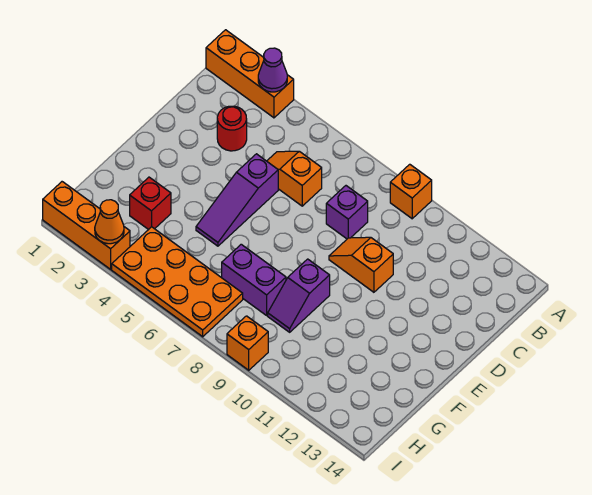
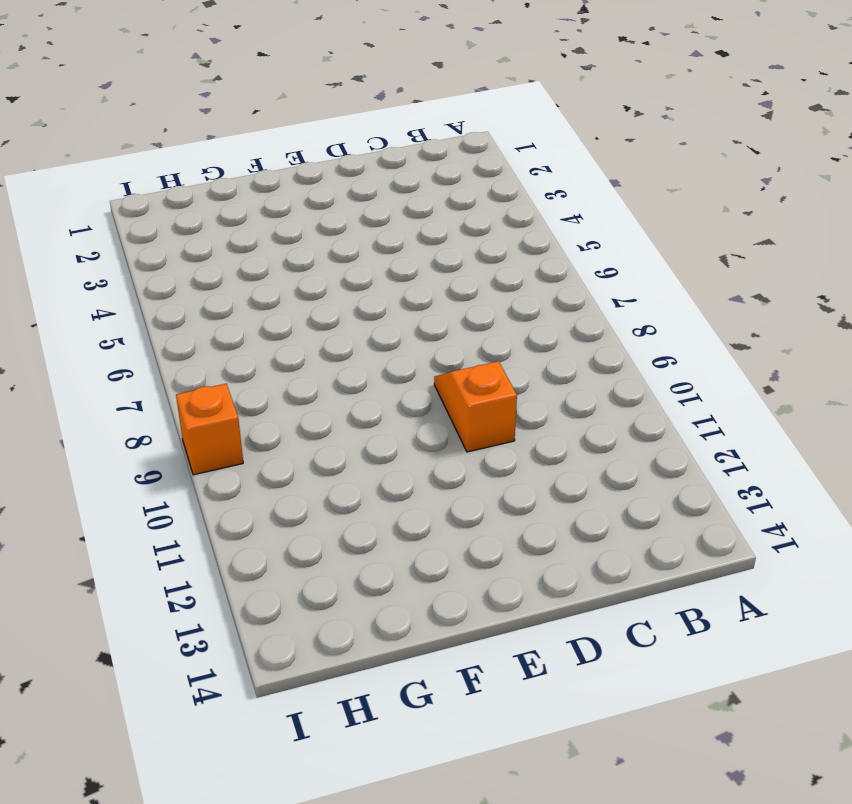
none -> orange 1x3 brick [206,30,294,118]
none -> orange 1x1 brick [390,164,432,219]
none -> red 1x1 round brick [217,106,247,151]

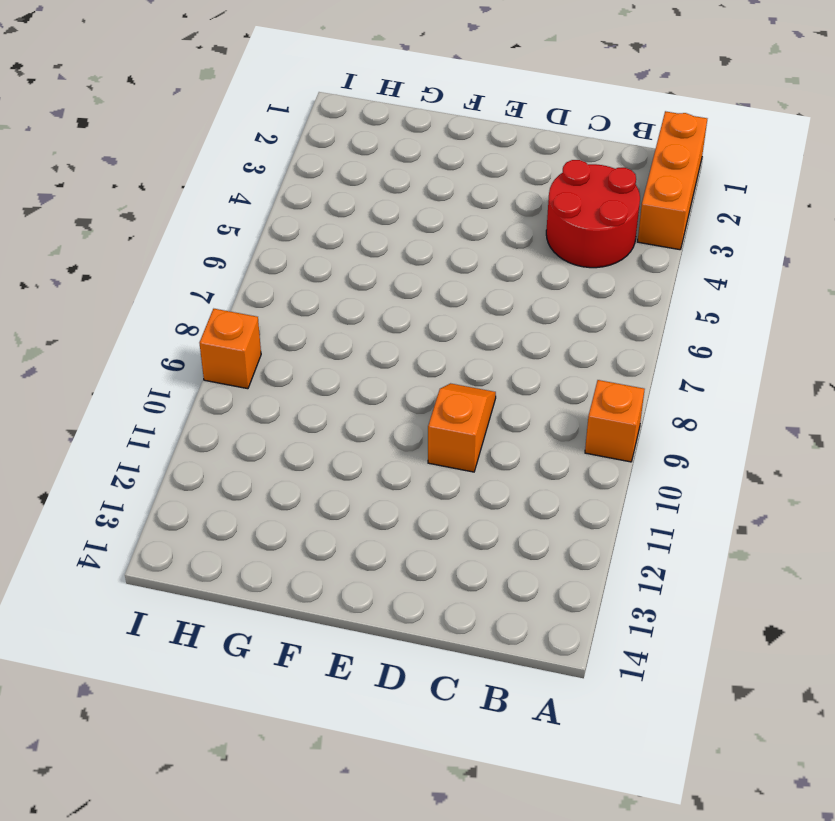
red 2x2 round brick [546,160,640,268] -> red 1x1 round brick [217,106,247,151]
none -> orange 1x2 slope [267,151,322,206]
none -> purple 1x1 brick [326,186,368,239]
none -> purple 1x3 slope [196,154,278,246]

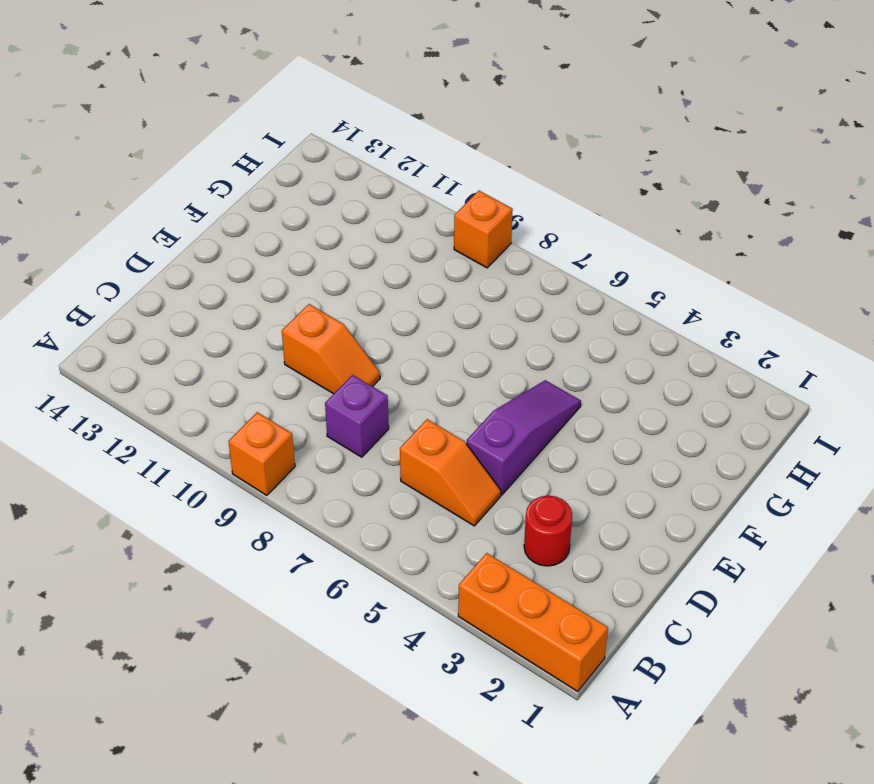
none -> purple 1x2 slope [268,259,330,332]
none -> red 1x1 brick [130,177,171,230]
none -> purple 1x2 brick [222,244,286,315]

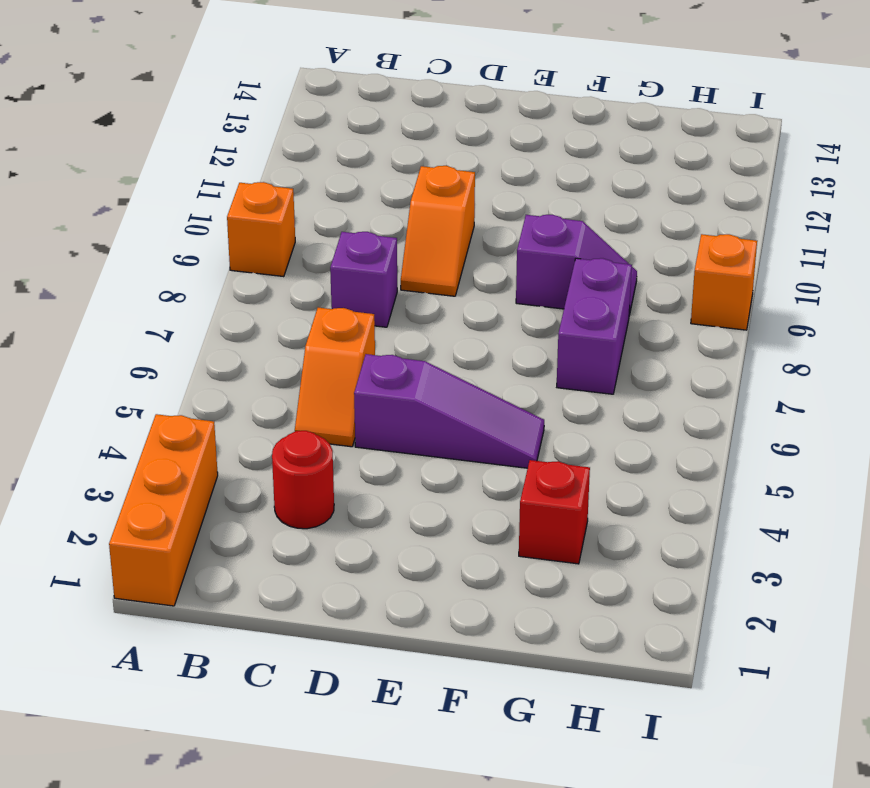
none -> orange 2x4 plate [112,227,243,337]
none -> orange 1x3 brick [43,182,130,269]
none -> purple 1x1 cone [258,48,287,92]

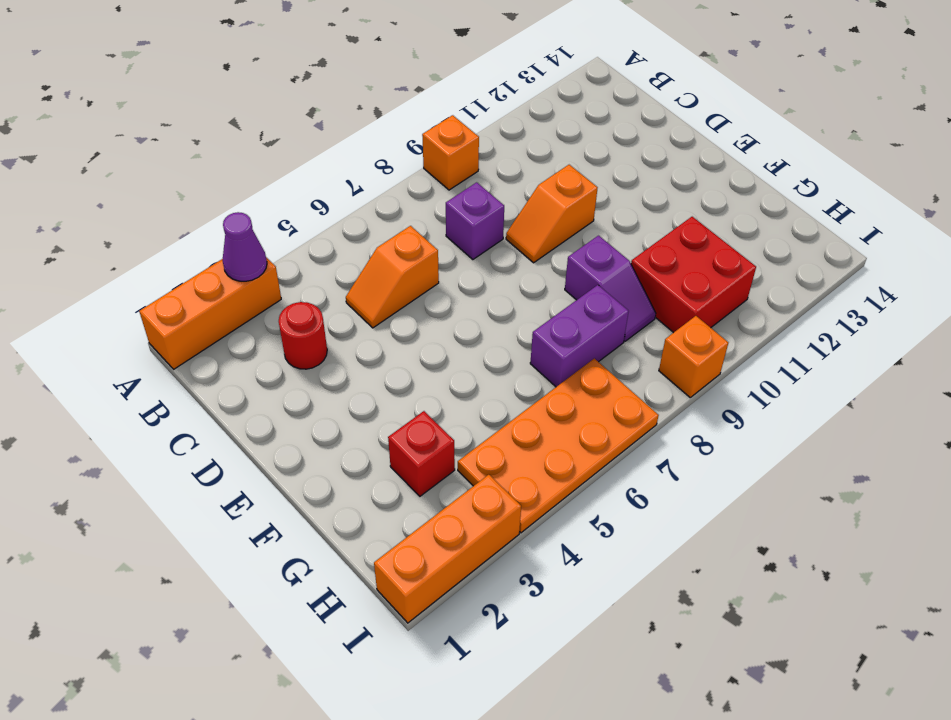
red 2x2 brick [631,217,756,333] -> none
none -> purple 1x3 slope [196,154,278,246]
none -> orange 1x1 cone [95,200,124,244]

